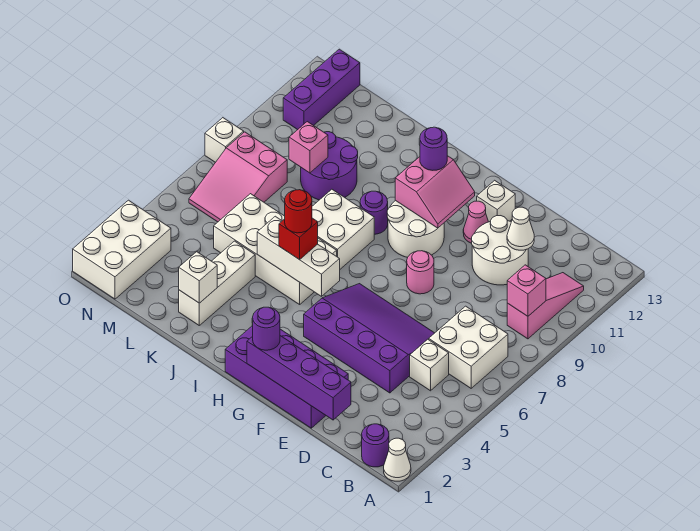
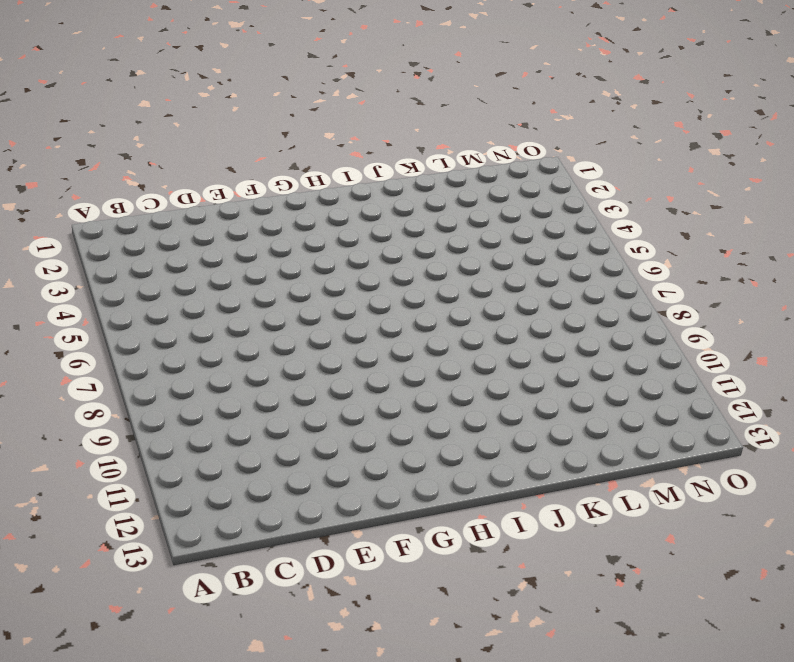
none -> white 1x1 cone [384,438,411,481]
none -> purple 1x1 round brick [362,424,389,467]
none -> white 2x2 brick [429,306,508,388]
none -> pink 1x3 slope [507,273,584,339]

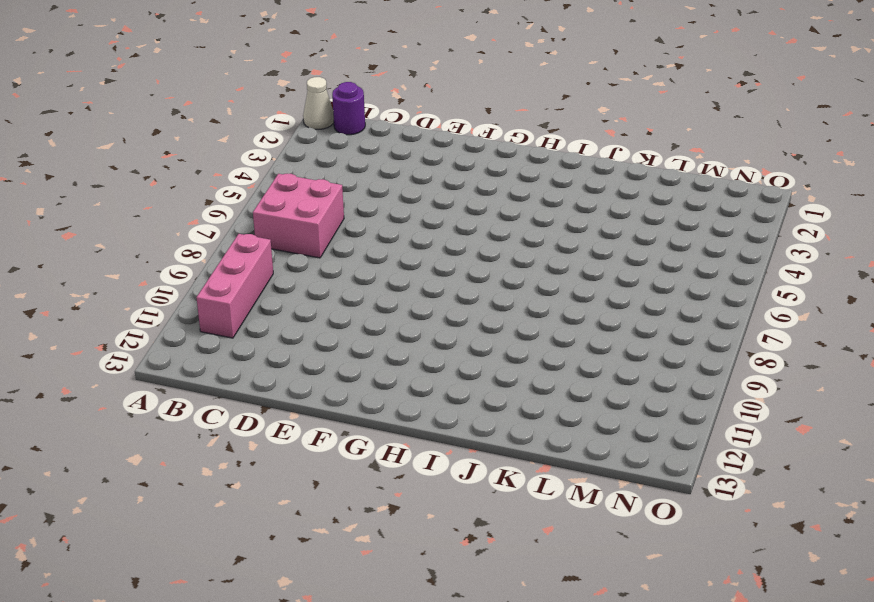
pink 2x2 brick [253,174,344,258] -> white 2x2 brick [429,306,508,388]
pink 1x3 brick [196,234,273,338] -> pink 1x3 slope [507,273,584,339]
none -> white 1x1 brick [410,339,449,391]
none -> purple 3x4 slope [304,284,434,393]
none -> white 2x2 round brick [472,216,528,285]
none -> purple 2x4 brick [225,326,348,428]

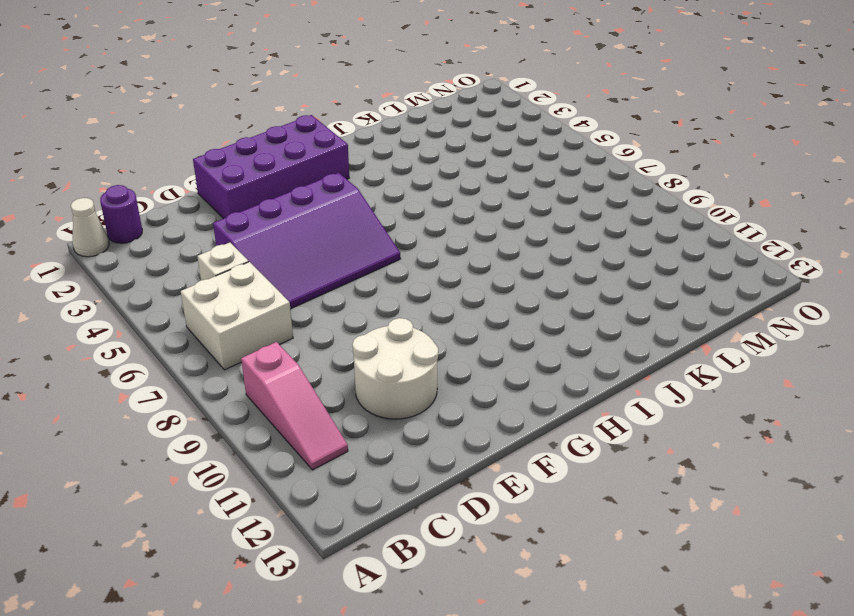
none -> pink 1x1 round brick [407,251,434,294]
none -> pink 1x1 cone [463,201,488,243]
none -> white 1x1 brick [477,180,515,222]
none -> white 2x2 round brick [387,200,444,257]

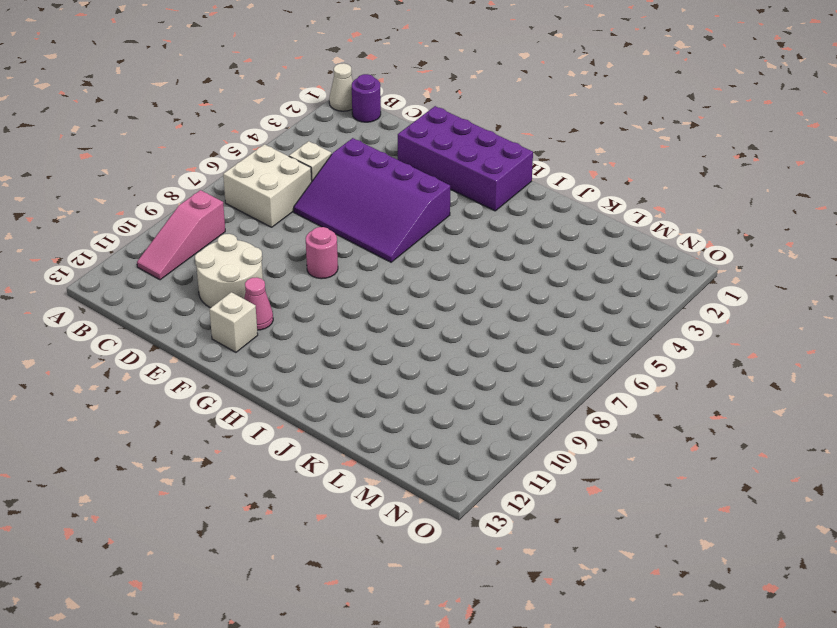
none -> white 2x2 round brick [387,200,444,257]
none -> white 2x4 brick [214,194,337,304]
none -> white 2x2 brick [312,189,374,269]
none -> purple 1x1 round brick [360,191,388,234]

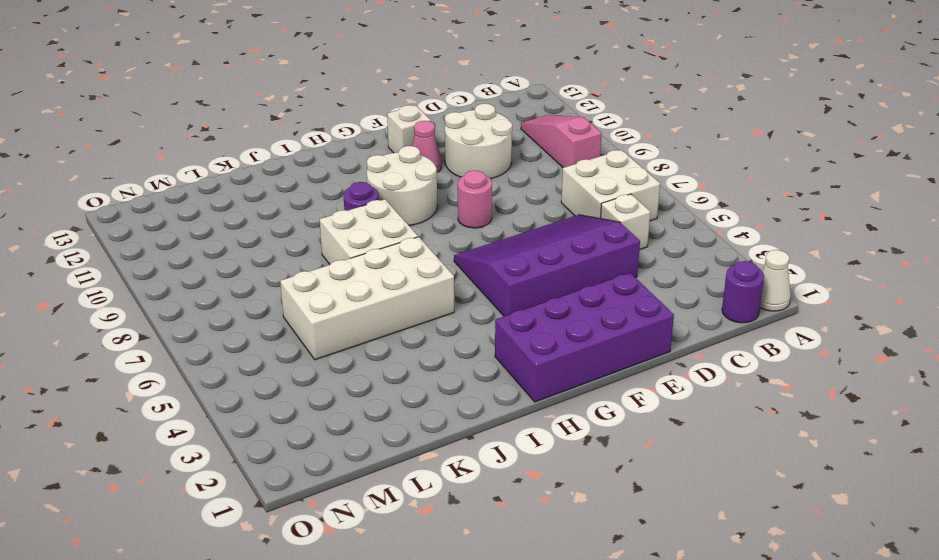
none -> white 1x3 brick [179,241,255,325]
none -> purple 2x2 round brick [301,132,358,200]
none -> pink 2x3 slope [189,132,287,222]
none -> white 2x3 brick [73,200,171,299]

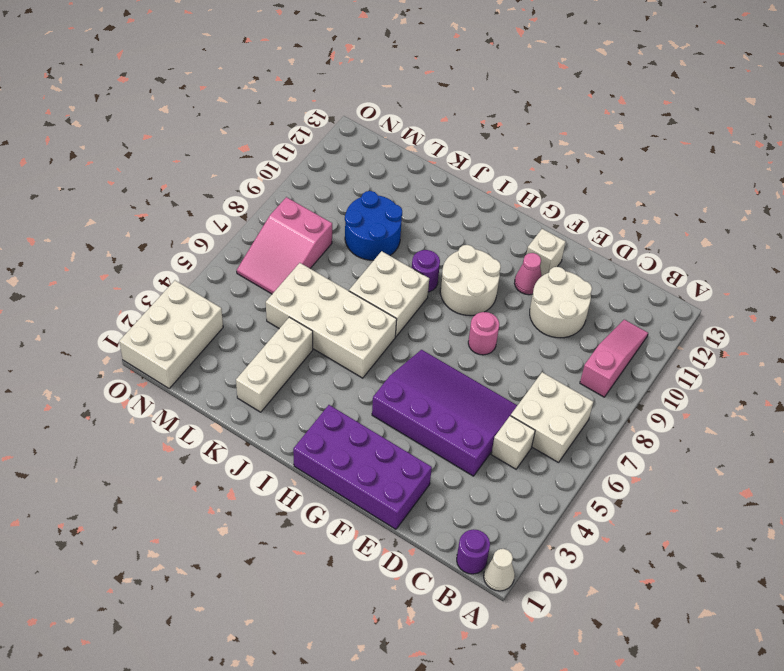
blue 2x2 round brick [345,191,402,260] -> purple 2x2 round brick [301,132,358,200]
none -> purple 1x3 brick [283,49,360,130]
none -> white 1x1 brick [205,118,244,162]
none -> pink 1x1 brick [507,265,546,316]
none -> purple 1x4 brick [247,336,351,420]

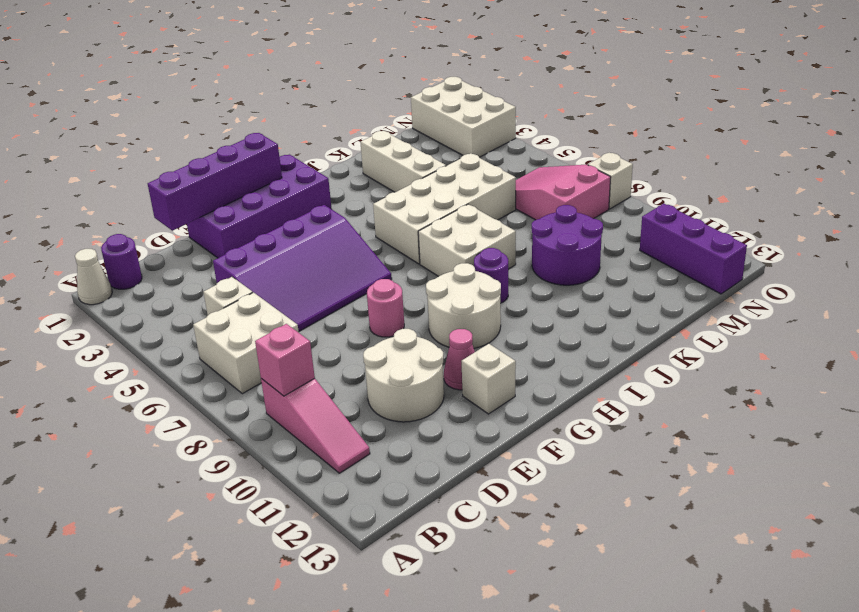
none -> white 1x1 cone [507,207,534,250]
none -> pink 2x2 slope [395,156,475,228]
none -> white 1x3 brick [257,216,340,296]
none -> white 1x1 brick [179,252,217,303]

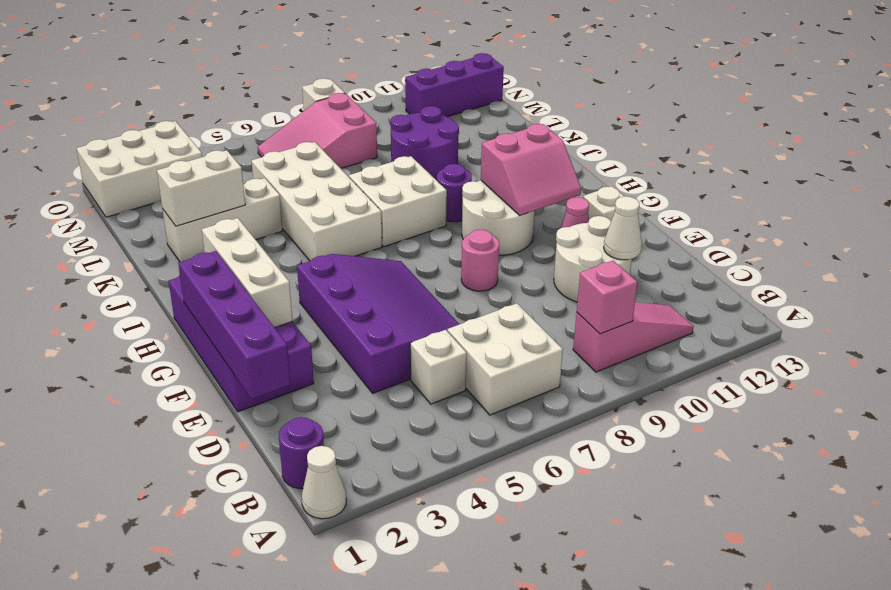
white 1x3 brick [202,218,292,328] -> white 1x3 brick moved to [257,216,340,296]
white 1x2 brick [157,150,245,226] -> white 1x1 brick [179,252,217,303]
none -> pink 1x1 brick [289,122,328,173]
none -> purple 1x1 round brick [252,307,280,350]
none -> purple 1x1 round brick [420,127,447,170]
none -> red 1x1 brick [279,218,318,260]

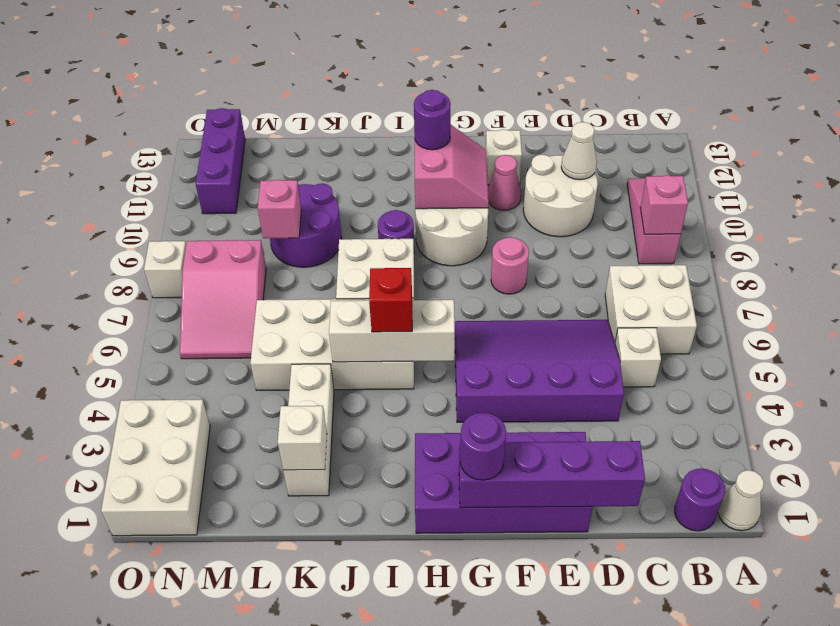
none -> red 1x1 round brick [285,190,312,233]

